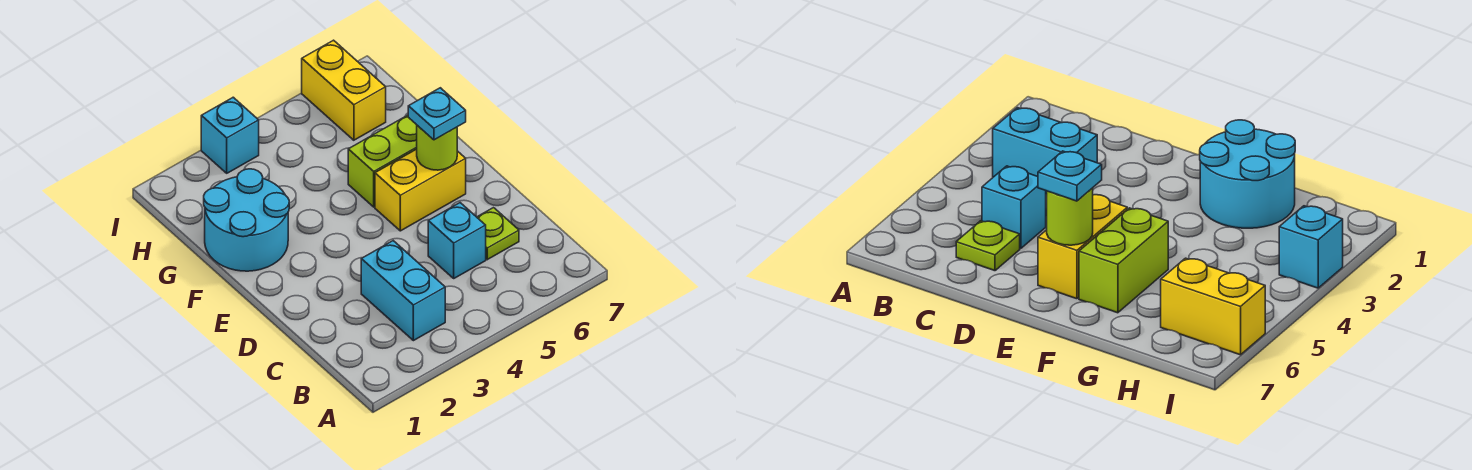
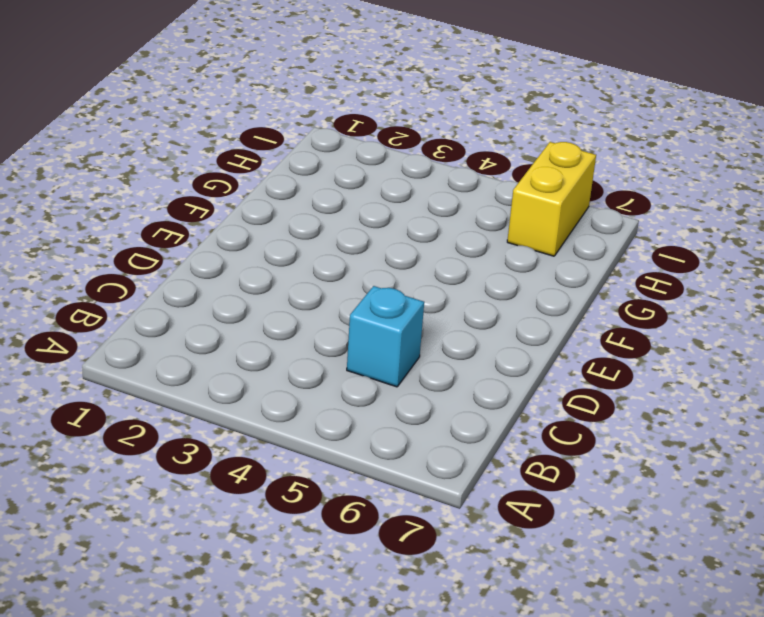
none -> cyan 1x2 brick [361,241,445,341]
none -> lime 1x1 plate [477,208,519,260]

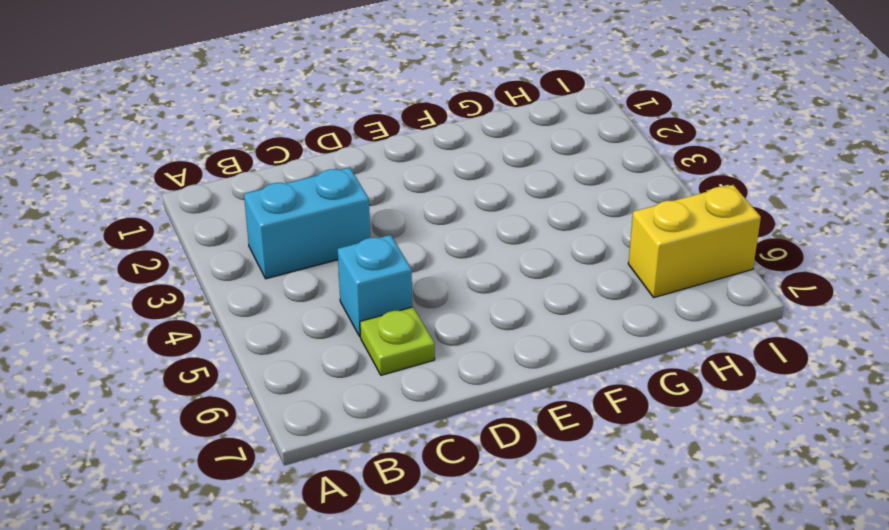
none -> yellow 1x2 brick [375,149,466,231]
none -> cyan 2x2 round brick [204,169,289,271]

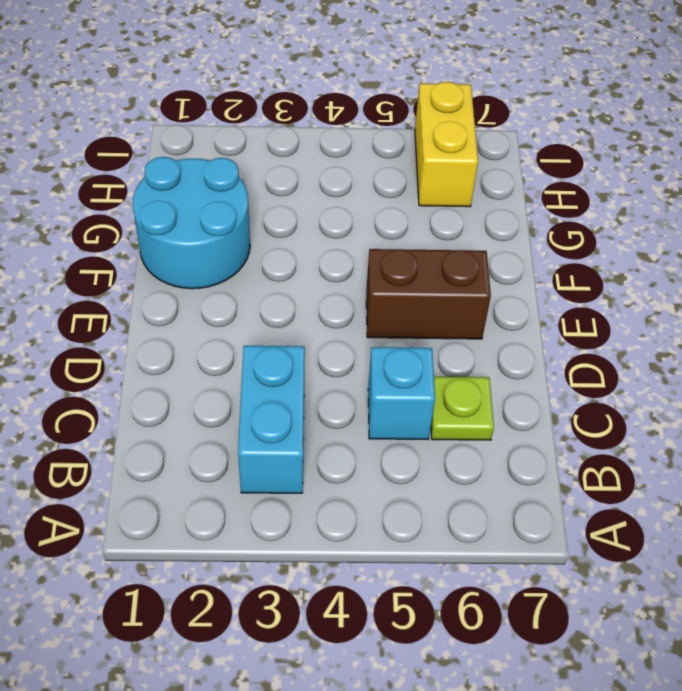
brown 1x2 brick [366,249,491,339] -> yellow 1x2 brick [375,149,466,231]
none -> lime 1x2 brick [348,115,417,207]
none -> cyan 1x1 brick [201,97,259,173]

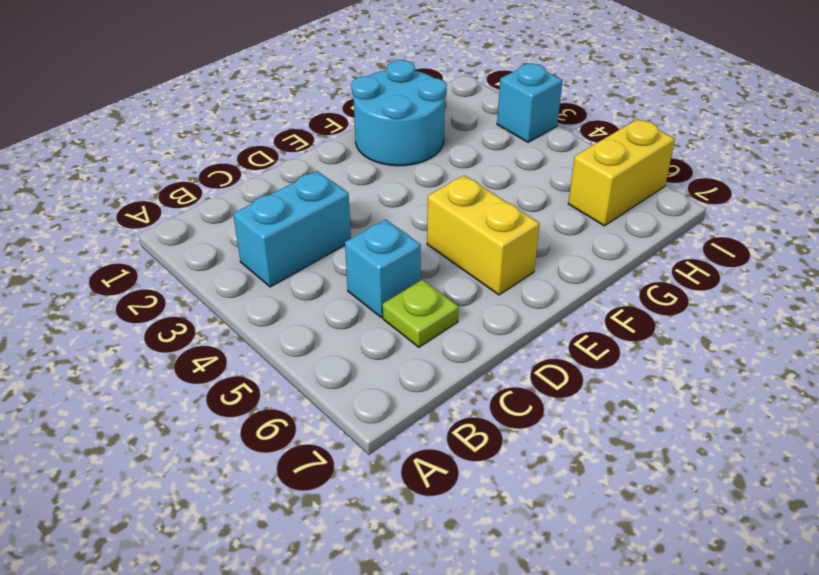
none -> lime 1x2 brick [348,115,417,207]
none -> lime 1x1 round brick [417,125,457,170]

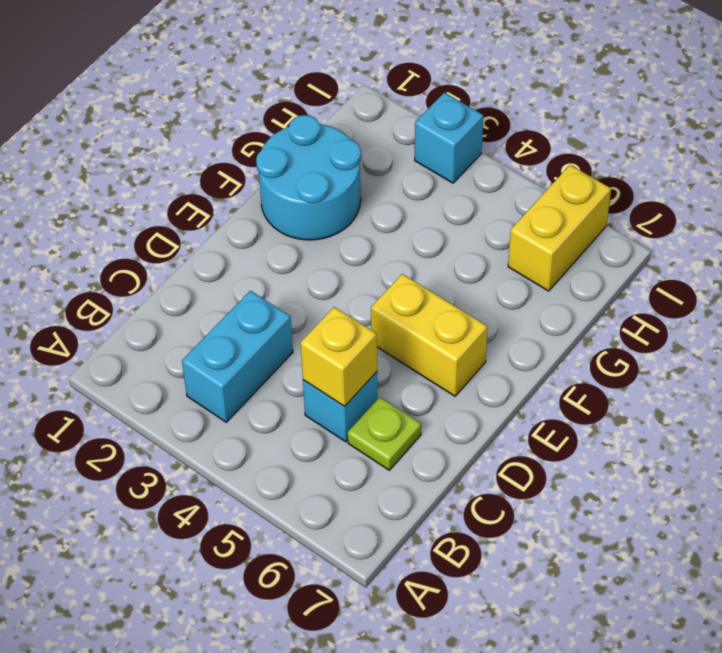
yellow 1x1 brick [301,307,377,406] -> none
none -> lime 1x2 brick [348,115,417,207]
none -> lime 1x1 round brick [417,125,457,170]

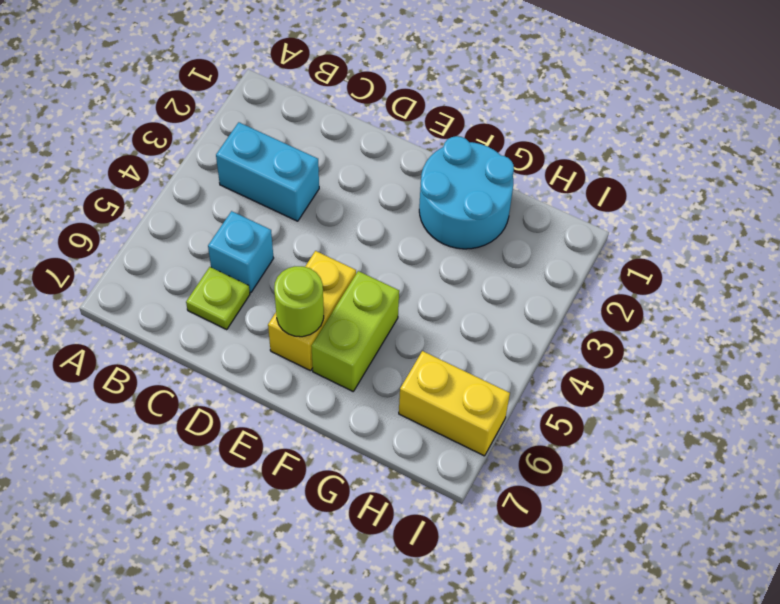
none -> cyan 1x1 brick [201,97,259,173]
none -> cyan 1x1 plate [408,88,466,140]

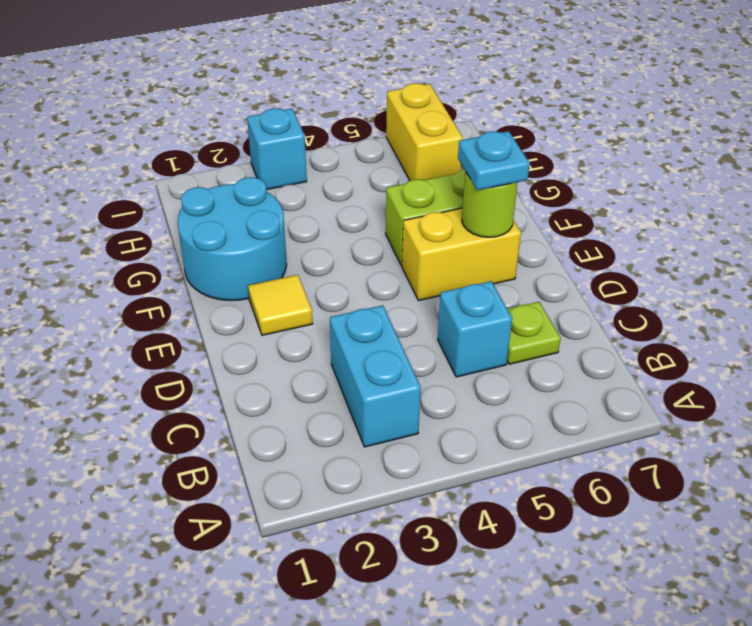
yellow 1x1 tile [248,275,313,335] -> none

